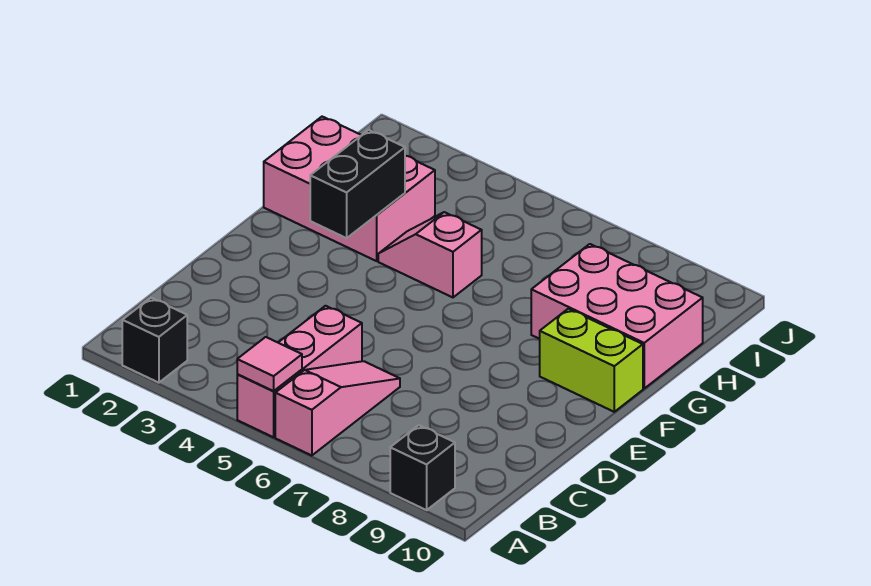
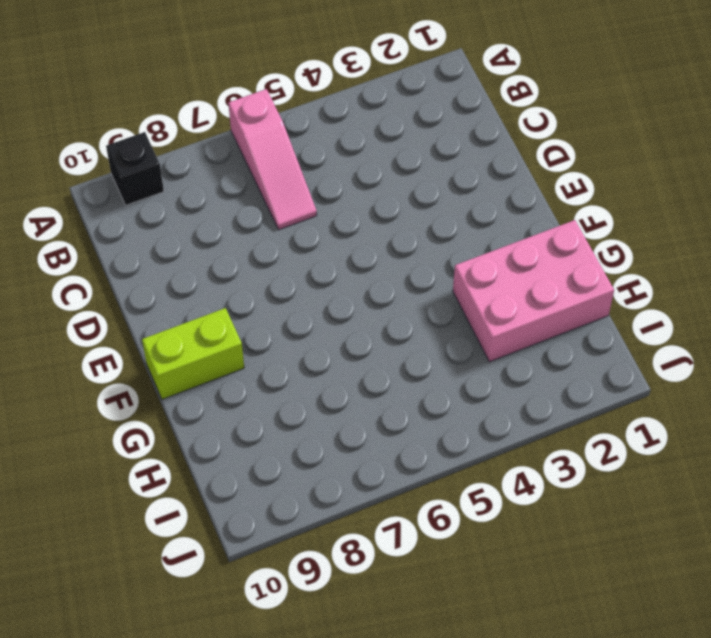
none -> black 1x1 brick [122,298,187,383]
none -> pink 1x3 brick [237,306,362,437]

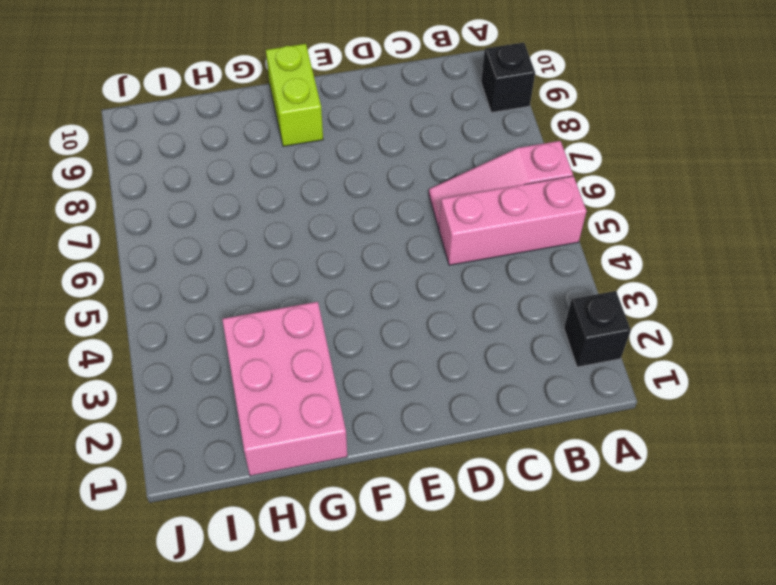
none -> pink 1x2 slope [378,212,482,297]
none -> pink 2x3 brick [531,244,703,388]

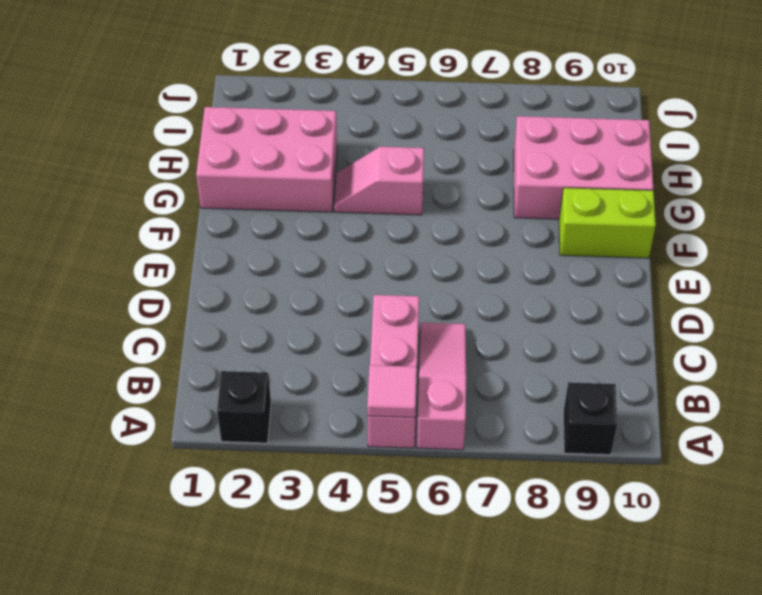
none -> black 1x2 brick [310,130,405,238]

